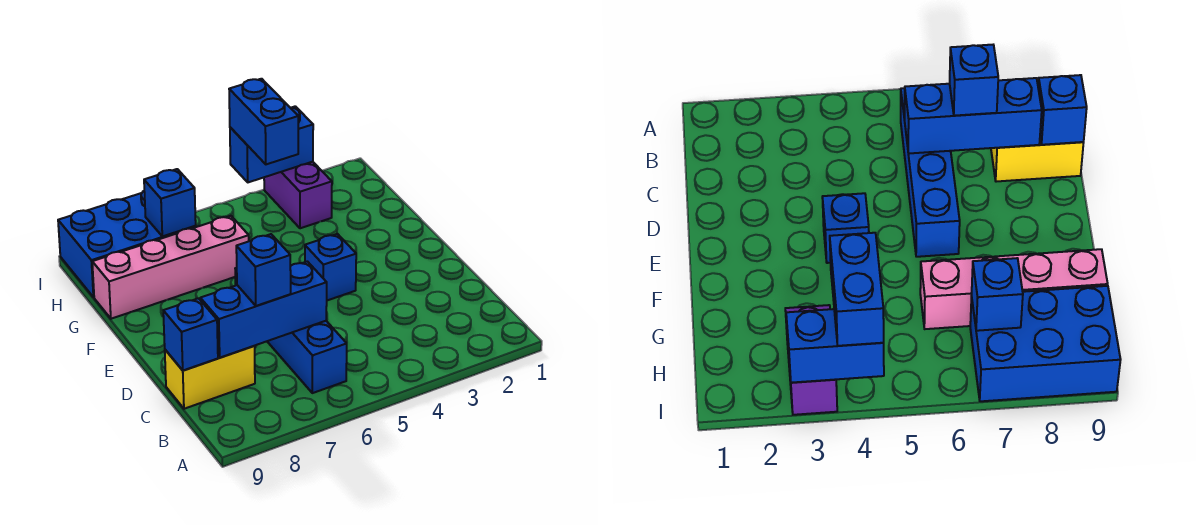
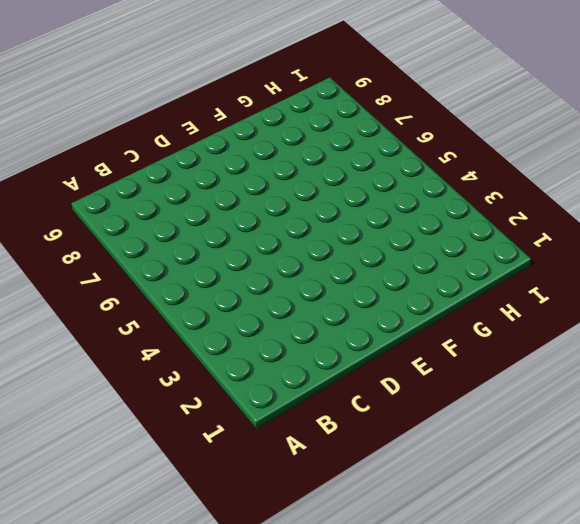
none -> blue 1x4 brick [235,268,347,393]
none -> yellow 1x2 brick [165,346,255,409]
none -> blue 1x1 brick [305,234,356,300]

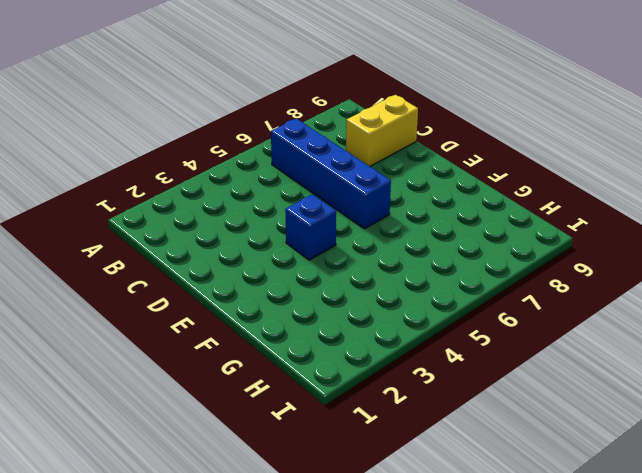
none -> pink 1x4 brick [92,216,249,319]
none -> purple 1x2 brick [264,162,332,228]
none -> blue 2x3 brick [58,191,196,297]

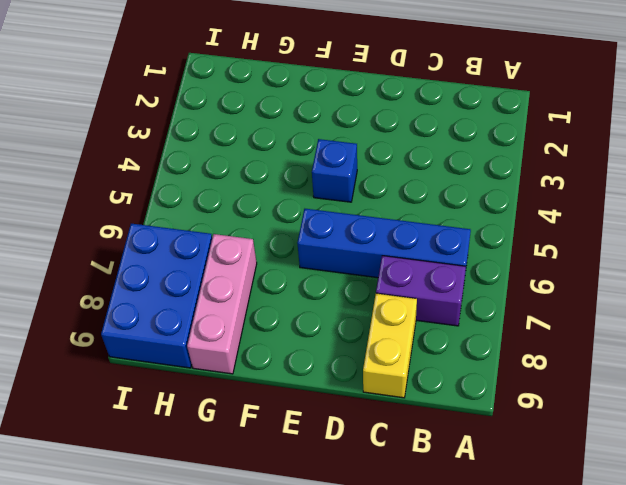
purple 1x2 brick [376,256,466,326] -> purple 1x2 brick moved to [264,162,332,228]
pink 1x3 brick [187,234,257,374] -> pink 1x4 brick [92,216,249,319]
none -> blue 1x3 brick [200,261,327,358]
none -> blue 1x1 brick [163,298,218,371]
none -> blue 1x1 brick [144,169,196,236]

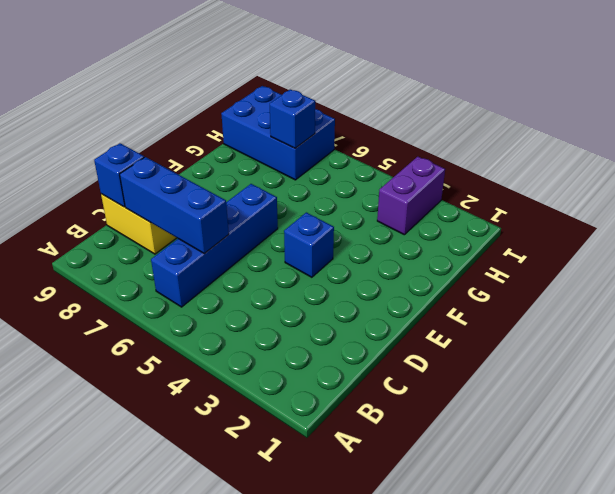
none -> pink 1x4 brick [92,216,249,319]
none -> blue 1x2 brick [230,106,313,182]
none -> blue 1x1 brick [236,234,291,306]

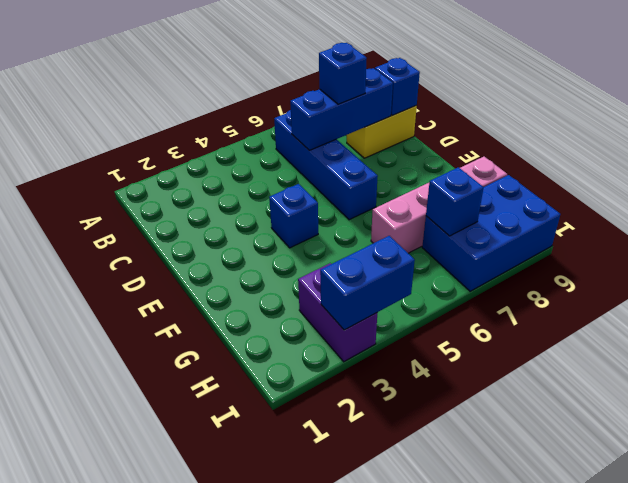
none -> blue 1x2 brick [229,79,298,164]

